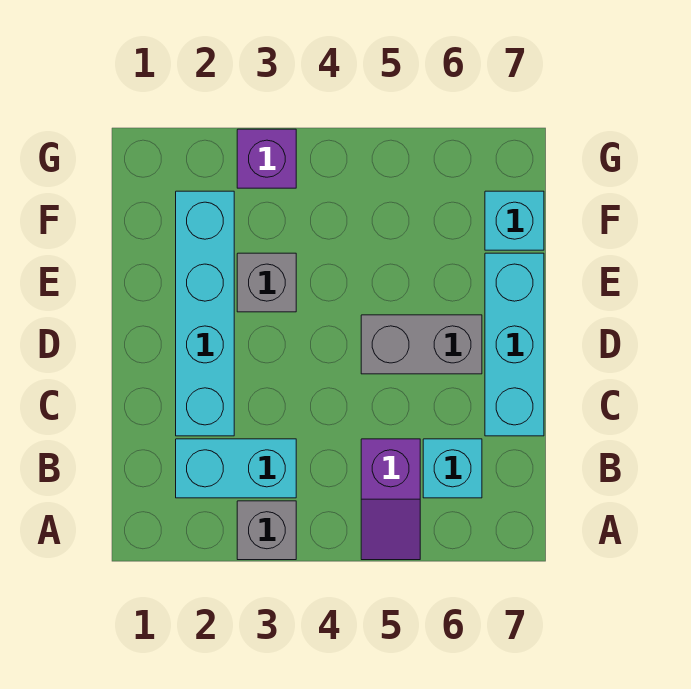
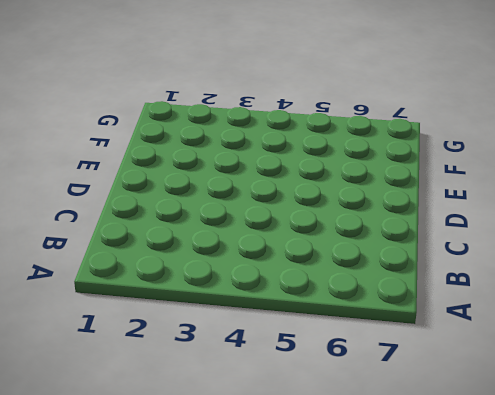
none -> grey 1x1 brick [237,501,296,560]
none -> purple 1x2 slope [361,439,420,560]

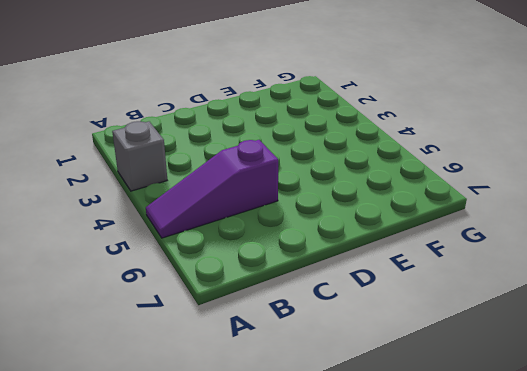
purple 1x3 slope [146,140,278,238] -> purple 1x2 slope [361,439,420,560]
none -> cyan 1x2 brick [176,439,296,498]
none -> cyan 1x1 brick [423,439,482,498]

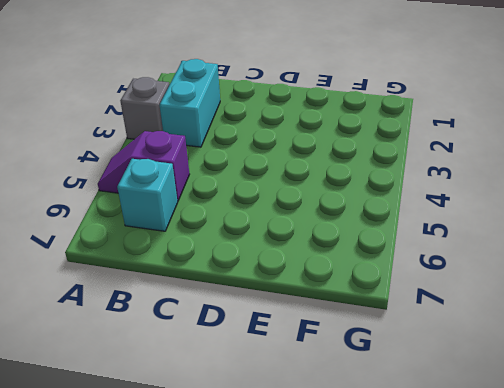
none -> cyan 1x4 brick [176,191,234,436]
none -> cyan 1x3 brick [485,253,544,436]

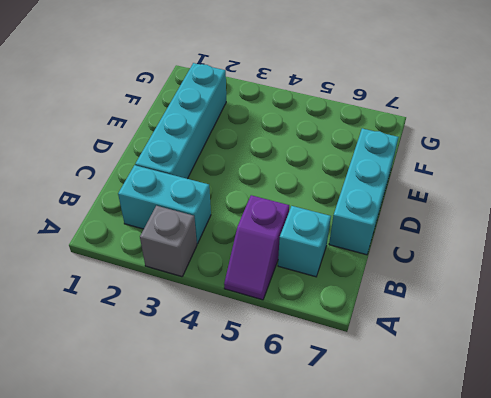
none -> grey 1x2 brick [361,315,482,374]
none -> grey 1x1 brick [237,253,296,312]

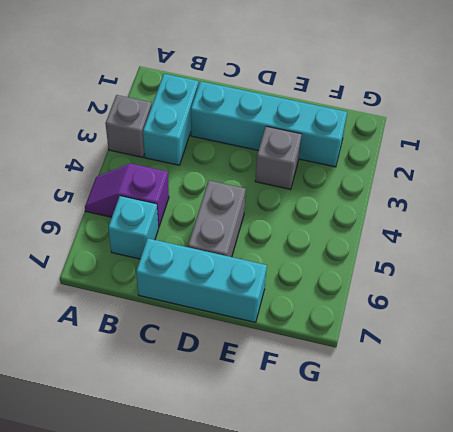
none -> cyan 1x1 brick [485,191,544,250]
none -> purple 1x1 brick [237,129,296,188]

